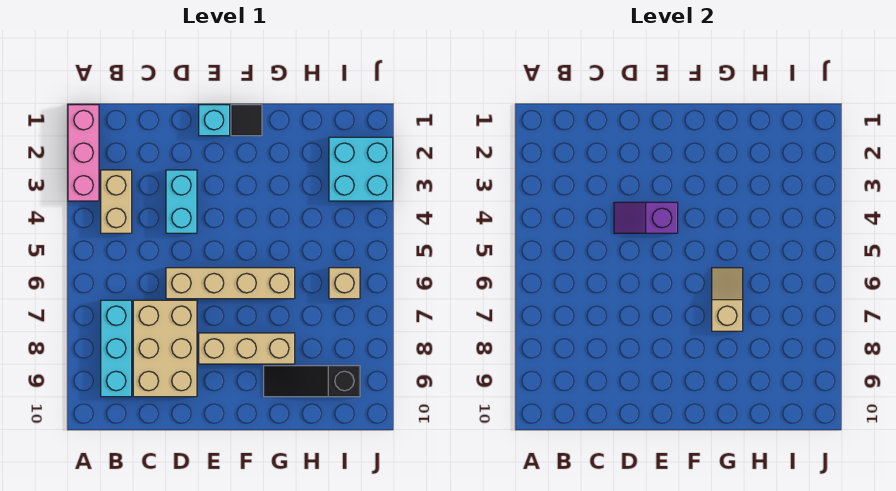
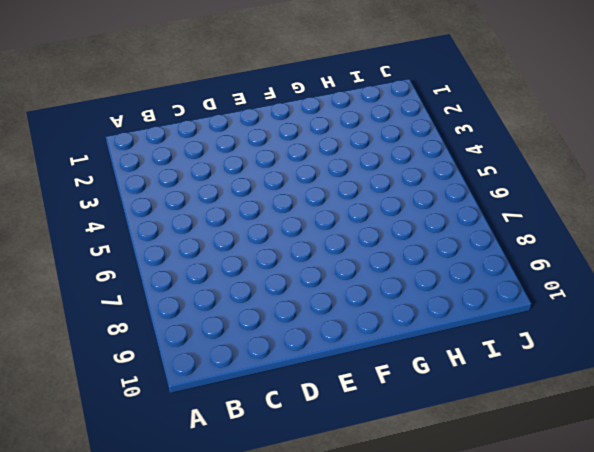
none -> pink 1x3 brick [68,105,99,201]
none -> tan 1x2 brick [101,170,132,233]
none -> cyan 1x3 brick [101,300,132,397]

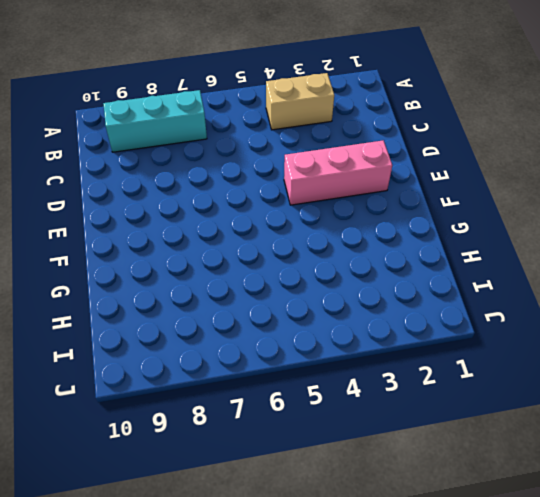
pink 1x3 brick [284,140,392,205] -> pink 1x3 brick moved to [68,105,99,201]
none -> tan 2x3 brick [133,300,197,397]
none -> cyan 1x2 brick [166,170,197,233]
none -> tan 1x4 brick [166,268,295,299]

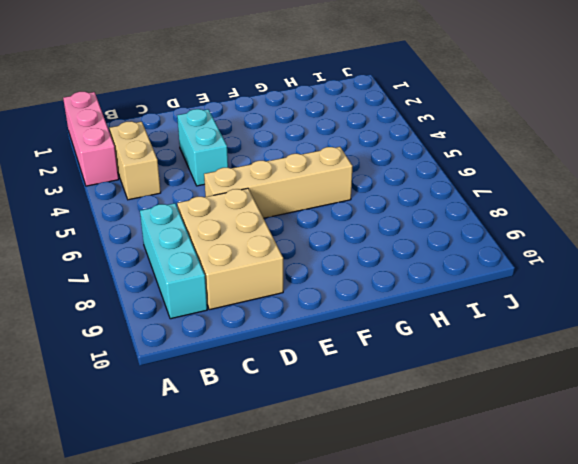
none -> cyan 1x1 brick [199,105,230,136]
none -> tan 1x3 brick [199,333,295,364]
none -> black 1x1 tile [231,105,262,136]

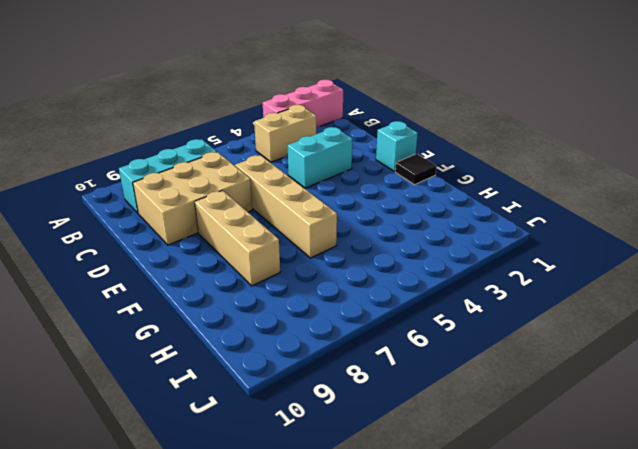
none -> black 1x3 slope [264,366,360,397]
none -> cyan 2x2 brick [329,137,393,201]
none -> tan 1x1 brick [329,268,360,299]

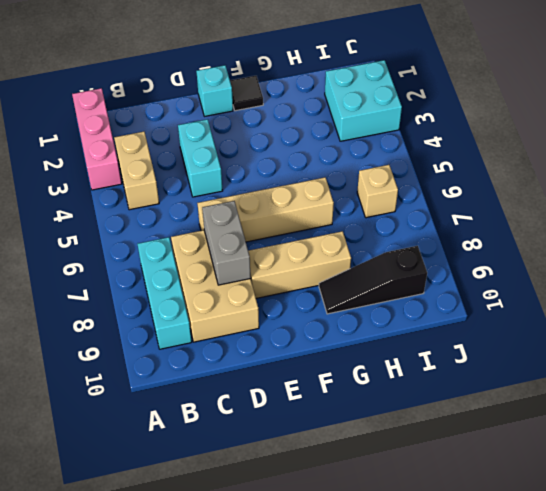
grey 1x2 brick [202,201,251,285] -> none
none -> purple 1x2 slope [614,202,678,233]
none -> tan 1x2 slope [712,268,743,331]

